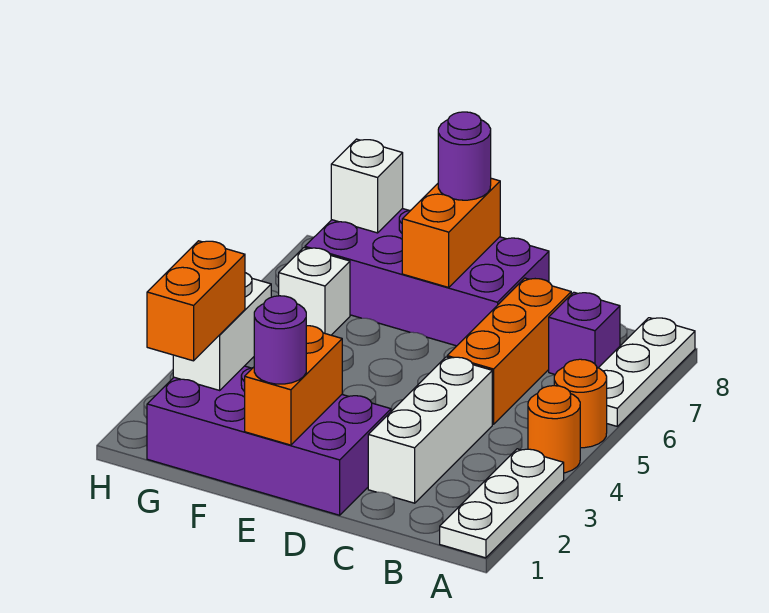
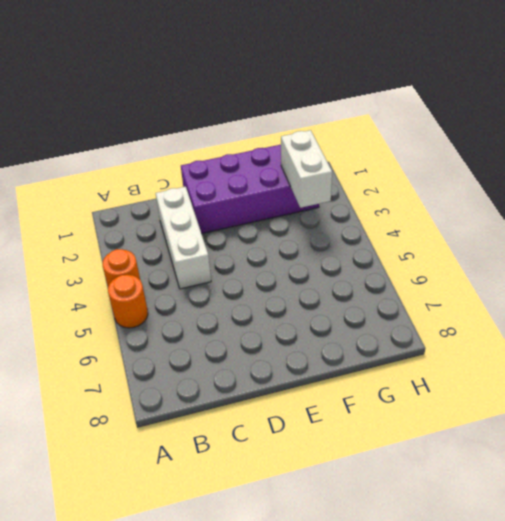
none -> white 1x3 plate [440,449,564,558]
none -> white 1x3 plate [599,318,695,426]
none -> purple 1x1 brick [549,292,620,374]

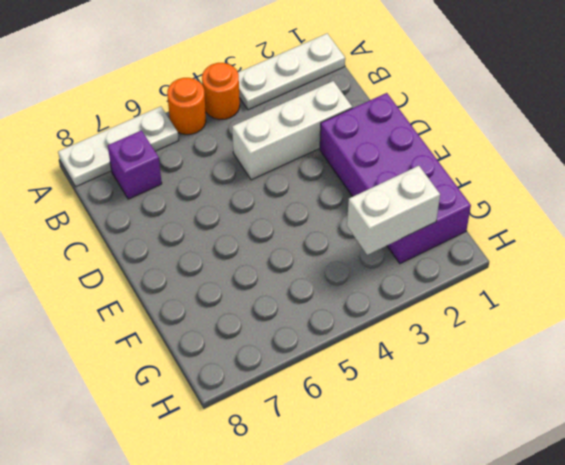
none -> orange 1x3 brick [447,278,571,424]
none -> purple 2x4 brick [305,209,549,346]
none -> white 1x1 brick [279,248,350,335]

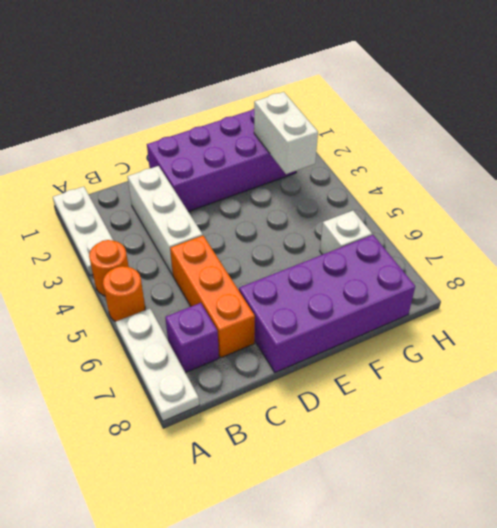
none -> orange 1x2 brick [245,326,342,445]
none -> orange 1x2 brick [402,178,500,287]
none -> white 1x1 brick [331,139,403,233]

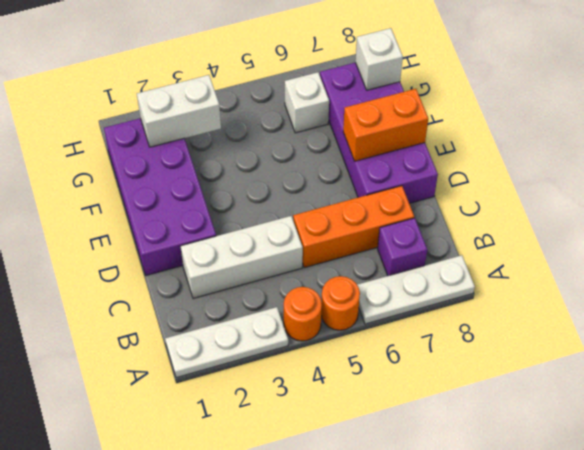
none -> orange 1x2 brick [245,326,342,445]
none -> purple 1x1 round brick [254,296,306,384]
none -> purple 1x1 round brick [438,112,491,200]

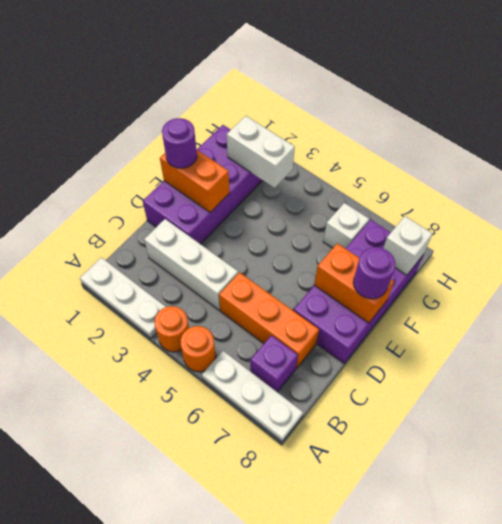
none -> orange 1x2 brick [147,241,245,361]

